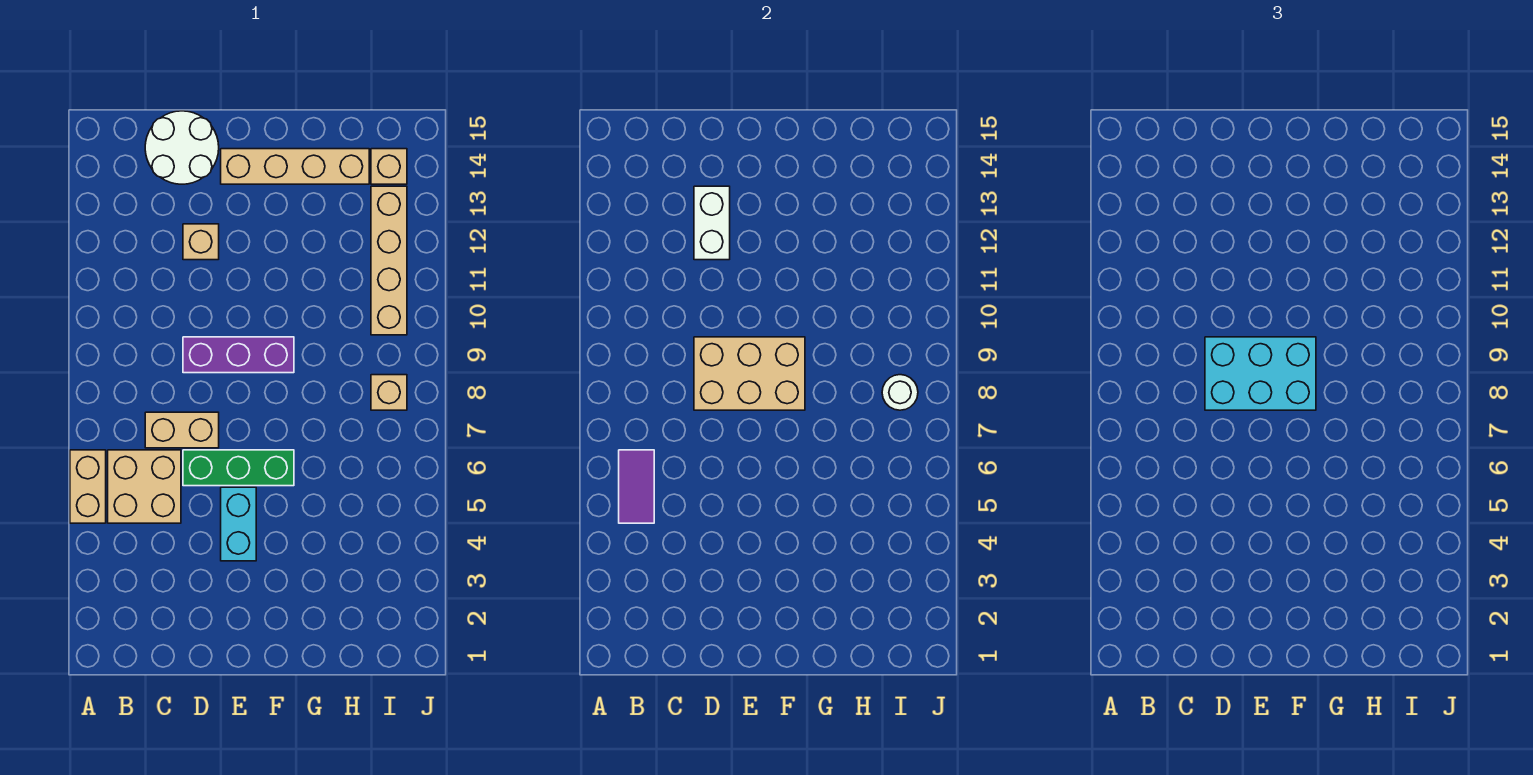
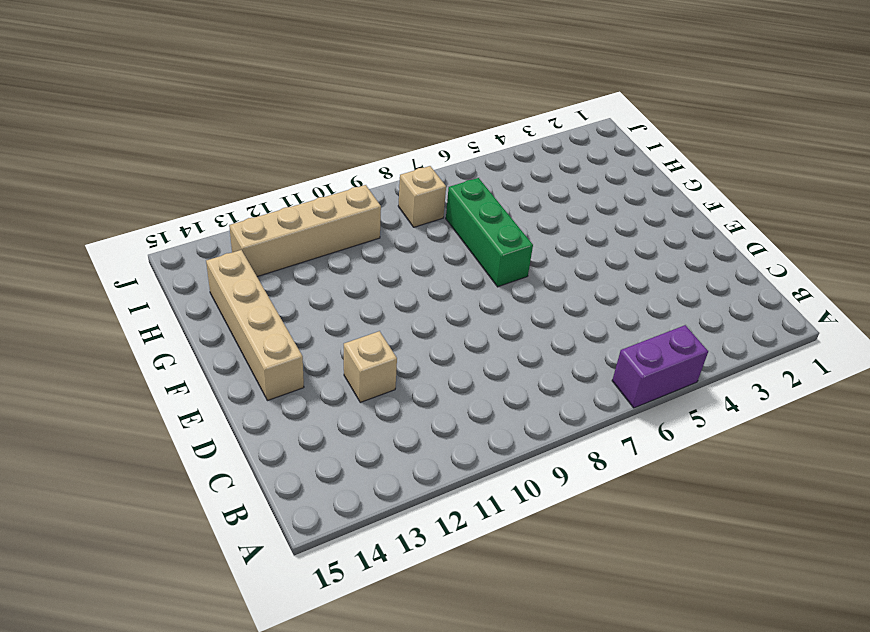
purple 1x2 brick [612,325,708,408] -> tan 1x2 brick [70,450,106,523]
green 1x3 brick [446,178,533,287] -> green 1x3 brick moved to [183,450,294,486]
none -> tan 2x2 brick [108,450,181,523]
none -> tan 1x2 brick [145,412,219,448]
none -> white 2x2 round brick [145,111,219,184]

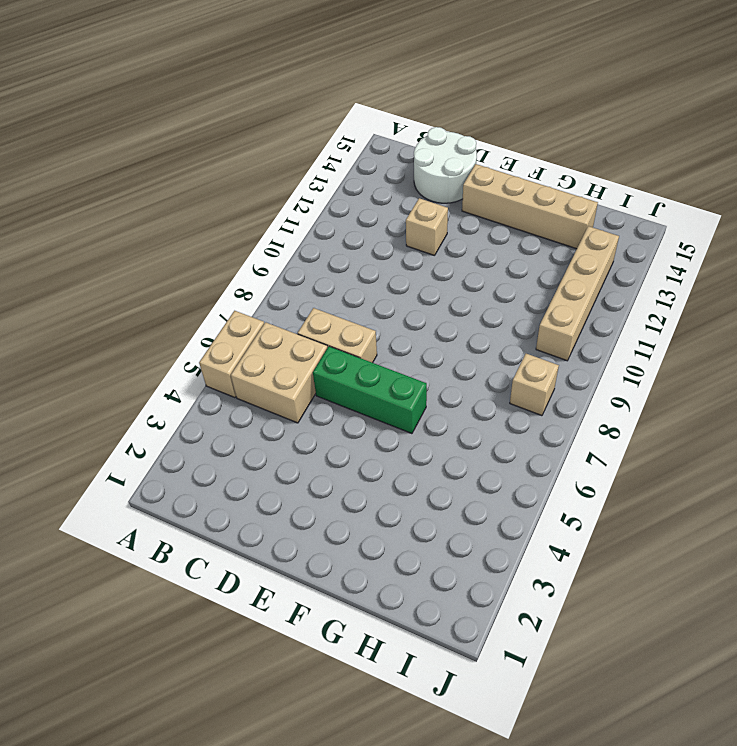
none -> purple 1x3 brick [183,337,294,373]
none -> cyan 1x2 brick [221,487,256,561]
none -> tan 1x1 brick [371,149,407,184]

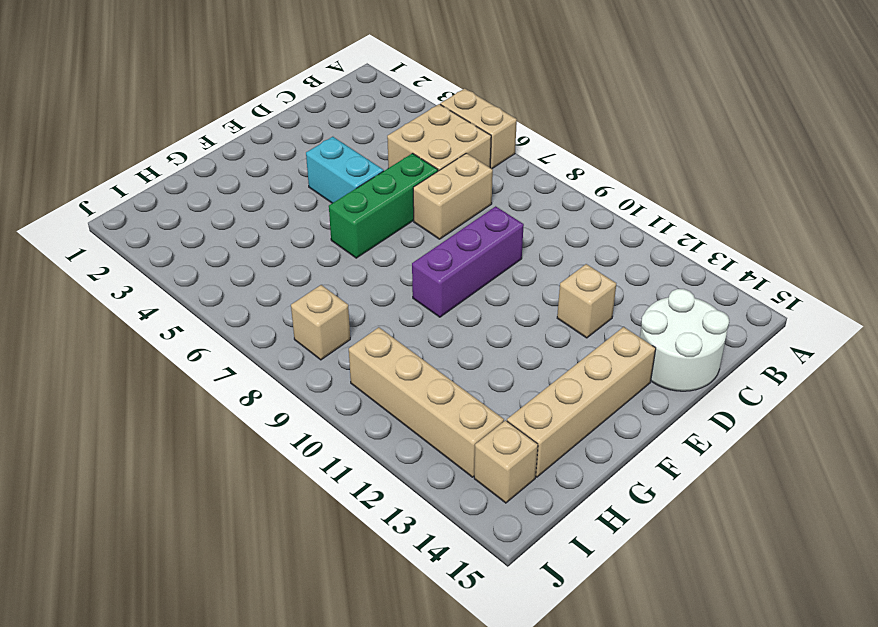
none -> purple 1x2 tile [619,450,654,523]
none -> tan 2x3 brick [694,337,805,410]
none -> white 1x2 brick [694,186,730,260]

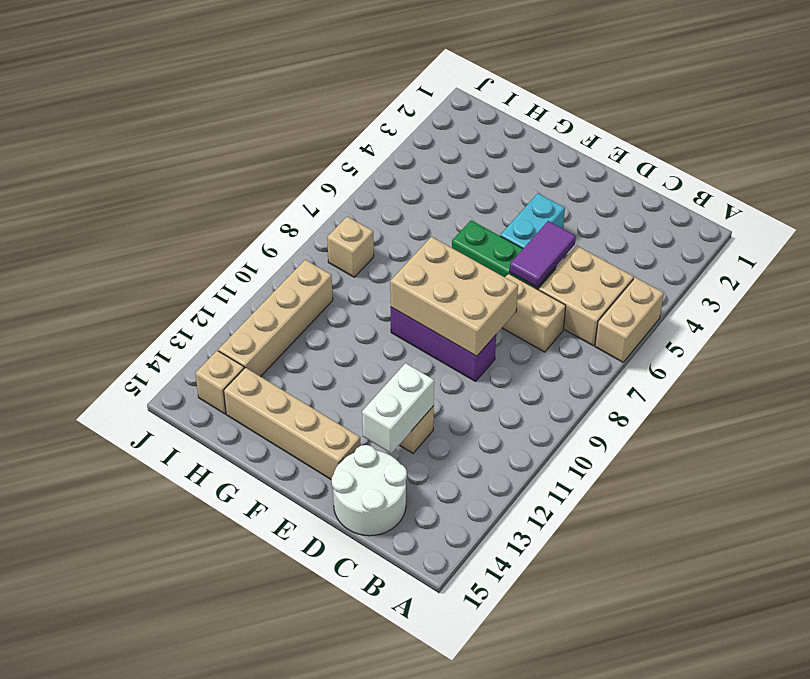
purple 1x2 tile [509,221,576,287] -> purple 1x2 tile moved to [619,450,654,523]
none -> white 1x1 round brick [882,375,918,410]
none -> cyan 2x3 brick [1205,337,1316,410]

